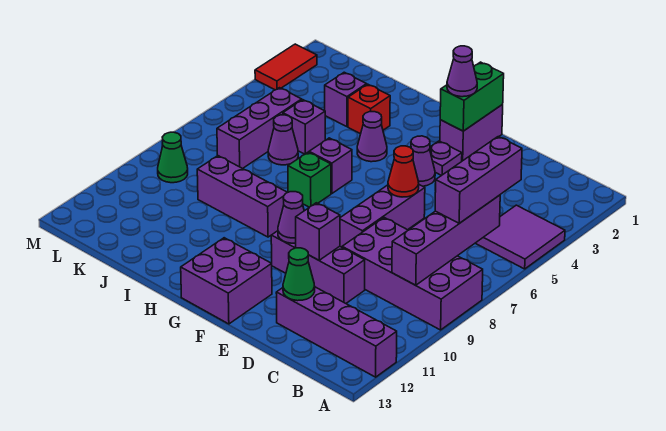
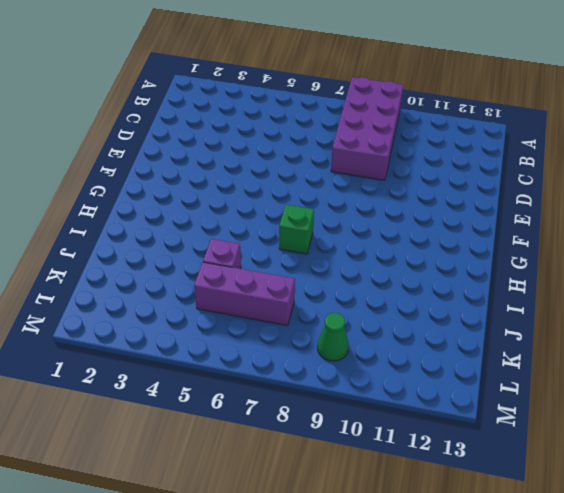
none -> purple 2x2 tile [476,205,565,269]
none -> purple 1x4 brick [276,287,397,377]
none -> purple 1x3 brick [271,231,365,303]

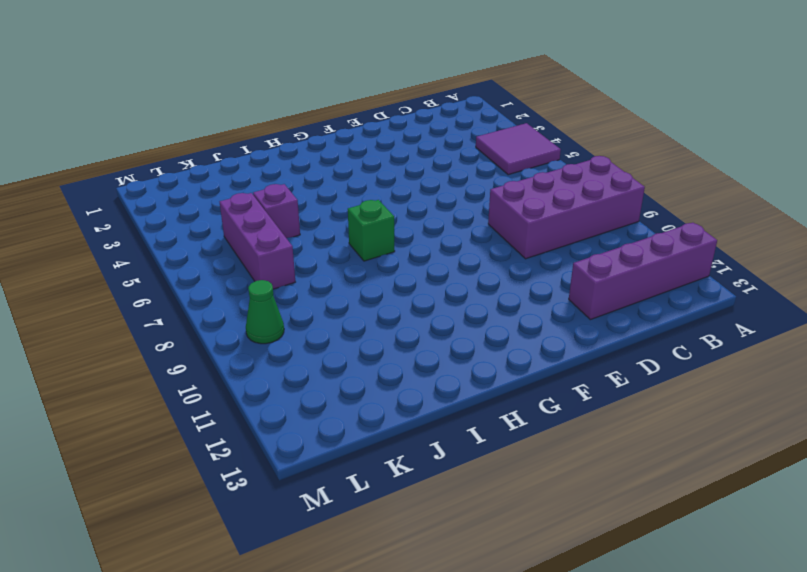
none -> purple 1x3 brick [271,231,365,303]
none -> purple 1x3 brick [340,185,425,247]
none -> purple 1x2 brick [440,105,503,161]

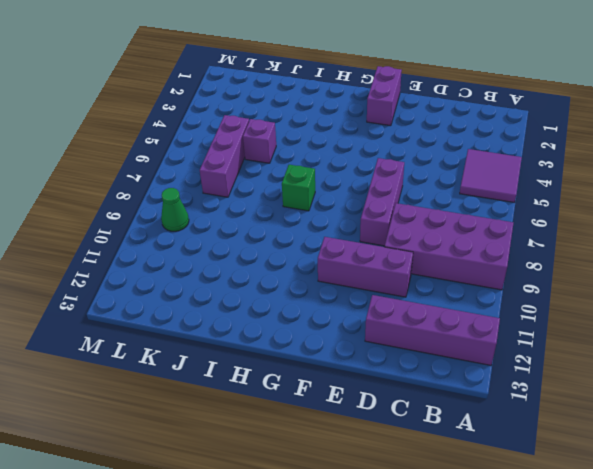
none -> purple 1x1 plate [430,141,462,176]
none -> purple 1x1 cone [411,136,435,186]
none -> purple 2x2 brick [181,238,272,324]

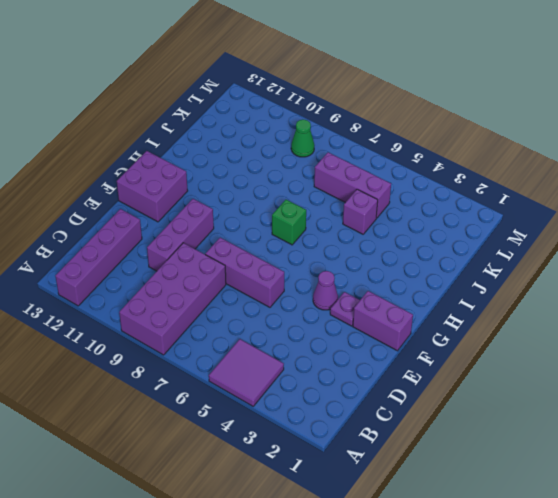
none -> purple 1x1 cone [357,112,387,162]
none -> purple 1x1 brick [309,138,352,193]
none -> purple 1x3 brick [197,156,287,237]

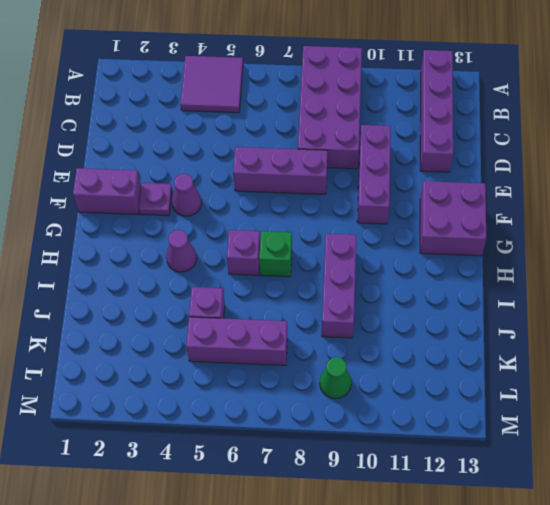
none -> red 1x1 brick [348,84,390,134]
none -> purple 1x1 brick [325,72,367,127]
none -> purple 1x1 cone [268,115,298,165]

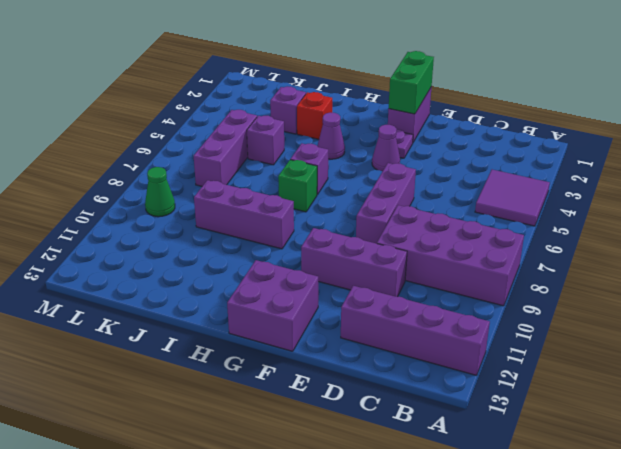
none -> purple 1x1 cone [268,115,298,165]
none -> red 1x2 tile [255,44,317,90]
none -> purple 1x4 brick [392,195,500,285]

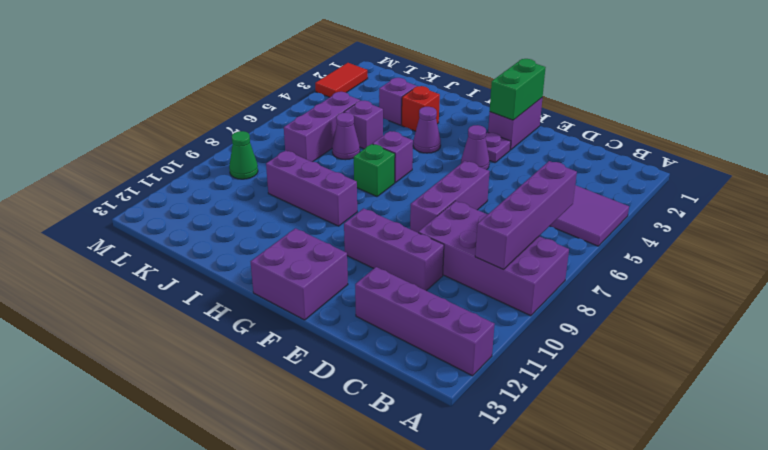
none -> green 1x1 cone [283,248,315,301]
none -> red 1x1 cone [388,146,419,197]
none -> purple 1x1 brick [296,203,340,260]

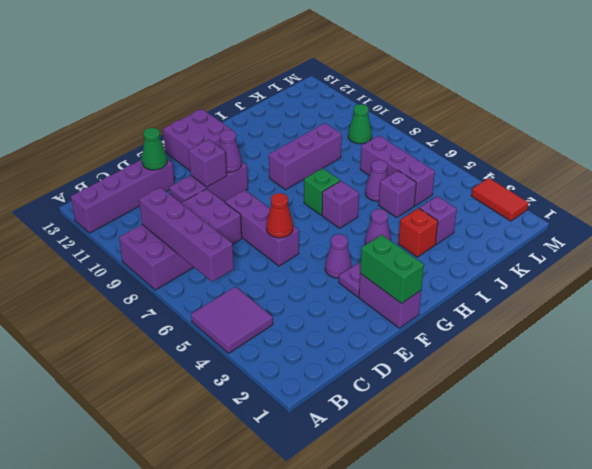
none -> purple 1x3 brick [435,137,522,223]
none -> purple 1x1 cone [447,46,477,97]

